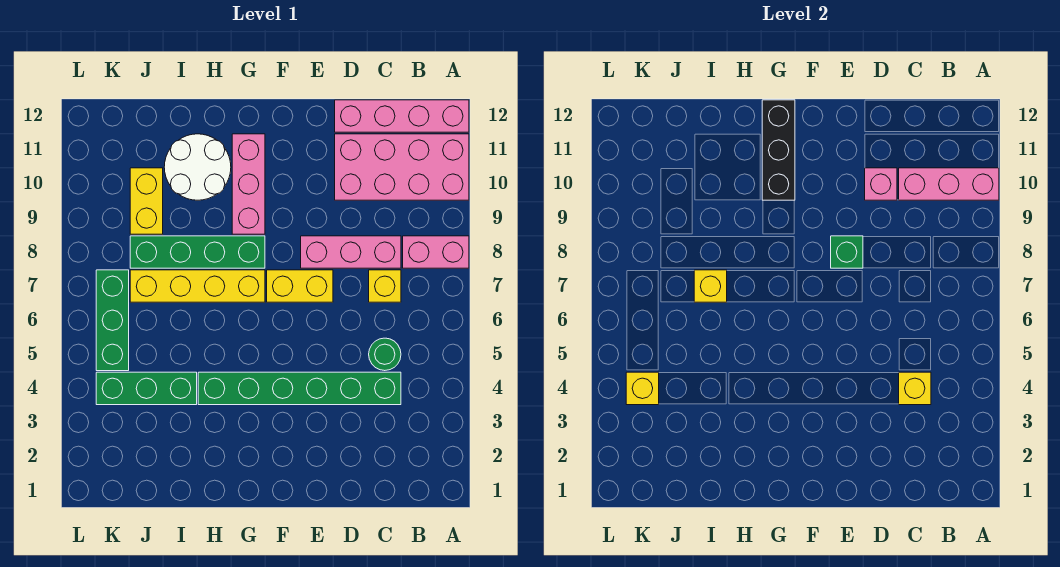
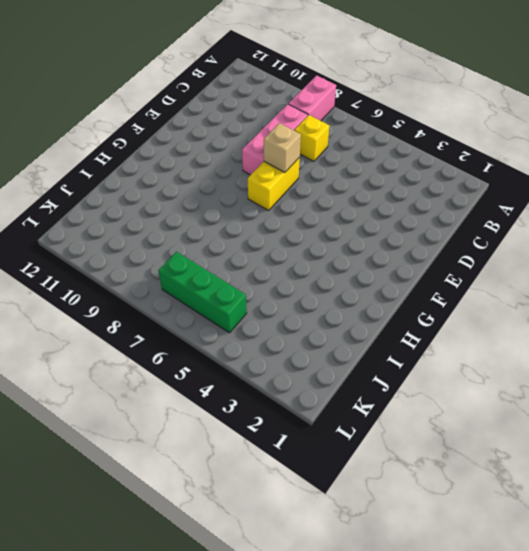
tan 1x1 brick [264,123,301,173] -> none
none -> pink 2x4 brick [335,134,469,200]
none -> pink 1x4 brick [335,100,469,132]
none -> green 1x6 brick [198,372,401,405]

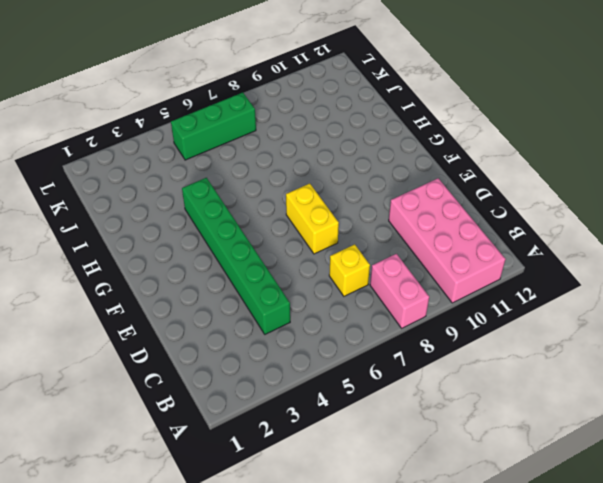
none -> pink 1x4 brick [335,100,469,132]
none -> green 1x1 round brick [369,338,401,371]
none -> pink 1x3 brick [301,236,401,268]

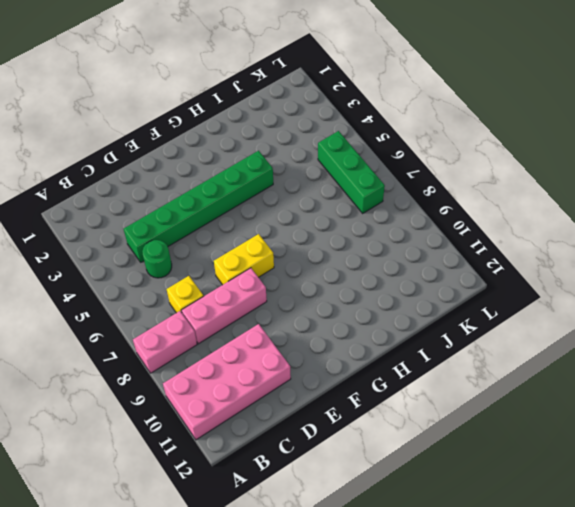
none -> pink 1x4 brick [335,100,469,132]
none -> yellow 1x4 brick [130,270,265,302]
none -> green 1x4 brick [130,236,265,268]

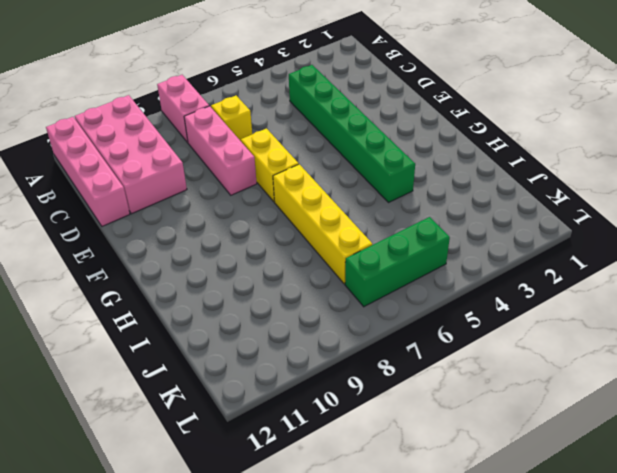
none -> green 1x1 round brick [369,338,401,371]
none -> green 1x4 brick [130,236,265,268]
none -> pink 1x3 brick [232,134,265,234]

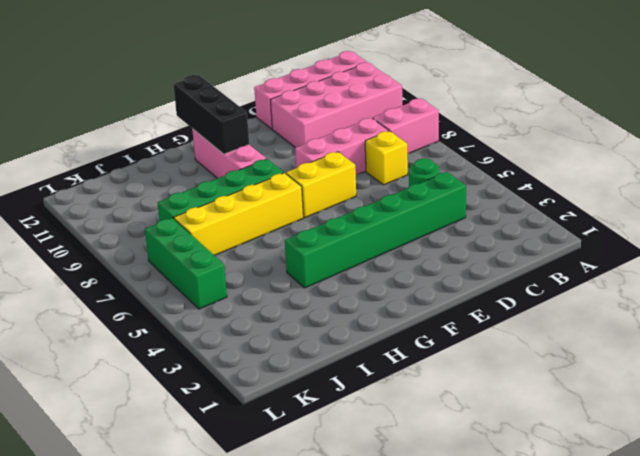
none -> white 2x2 round brick [164,134,231,200]
none -> green 1x3 brick [96,372,197,405]
none -> yellow 1x2 brick [130,168,163,234]

